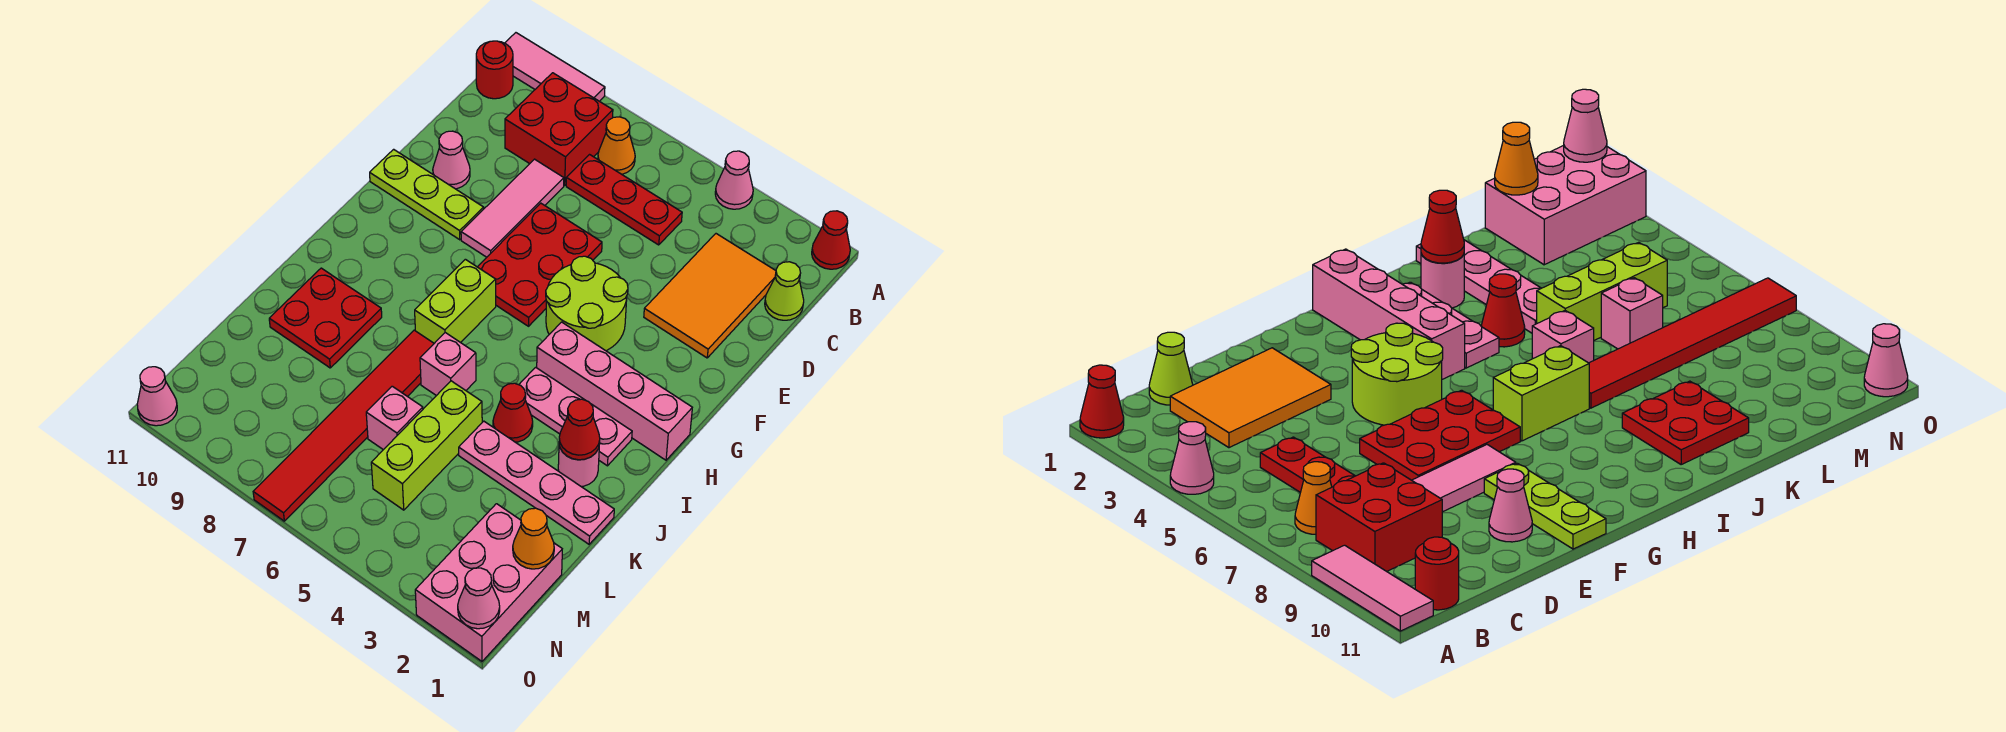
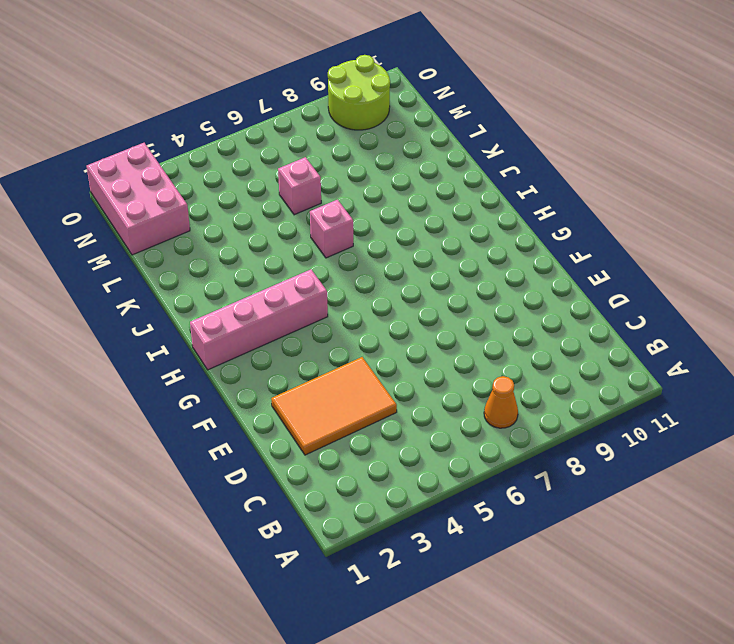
orange 2x3 tile [271,357,397,455] -> orange 2x3 tile turned to [644,234,776,358]
lime 2x2 round brick [328,55,390,130] -> lime 2x2 round brick moved to [546,256,628,351]
none -> red 1x1 cone [812,211,850,269]
none -> pink 1x1 cone [715,151,753,209]
none -> pink 1x3 tile [505,33,605,101]
none -> red 2x2 brick [505,73,613,185]

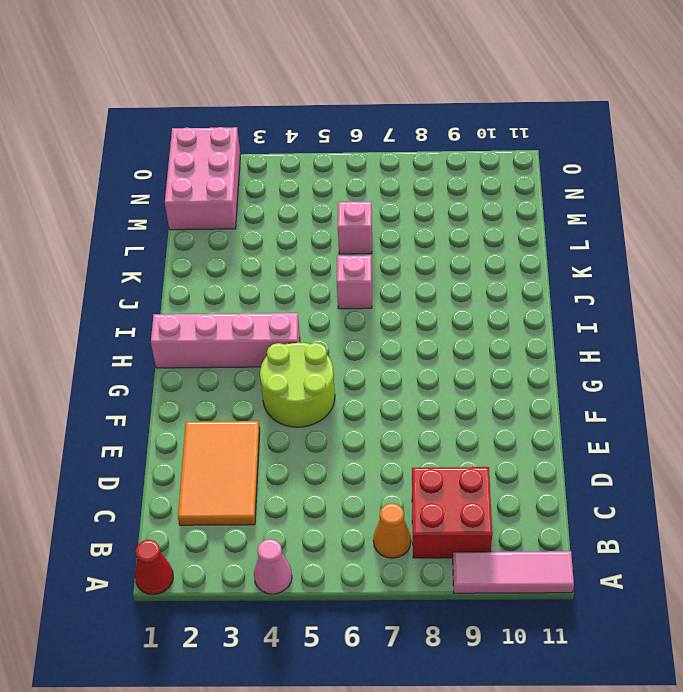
none -> red 1x1 round brick [476,41,513,99]
none -> lime 1x1 cone [765,262,804,320]
none -> red 1x3 plate [566,155,682,245]
none -> pink 1x3 tile [461,159,564,257]

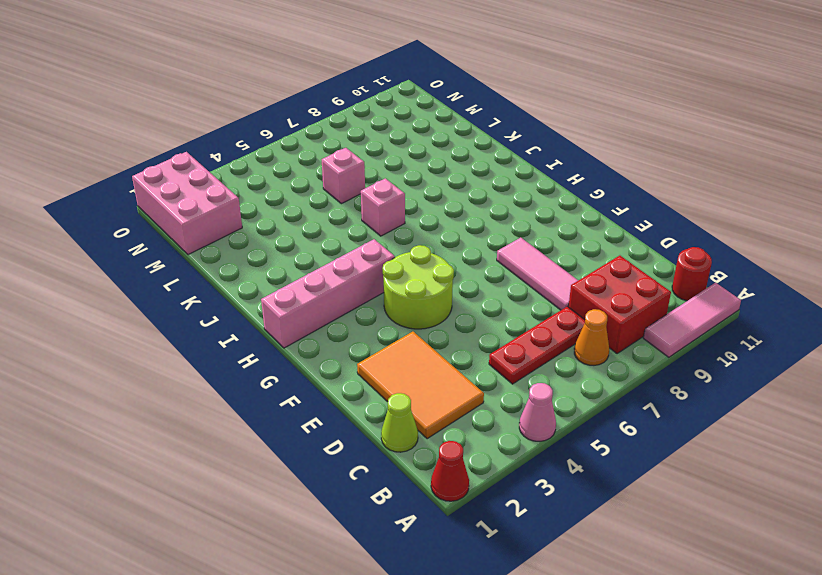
none -> red 2x3 plate [478,203,602,326]
none -> pink 1x1 cone [433,131,470,189]
none -> lime 1x3 plate [370,149,484,240]
none -> lime 1x2 brick [415,259,496,343]

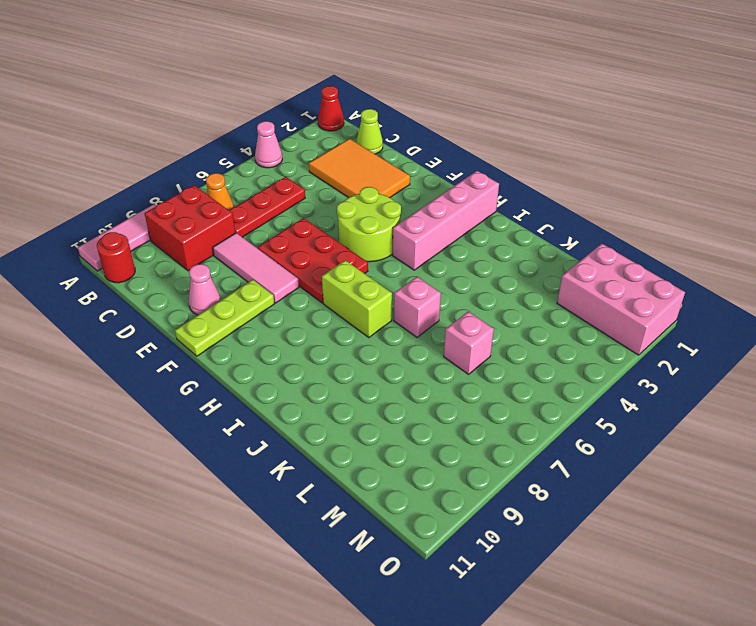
none -> pink 1x3 plate [519,367,632,466]
none -> pink 1x1 round brick [558,445,599,486]
none -> red 1x1 cone [493,383,533,442]
none -> red 1x6 tile [253,330,434,521]

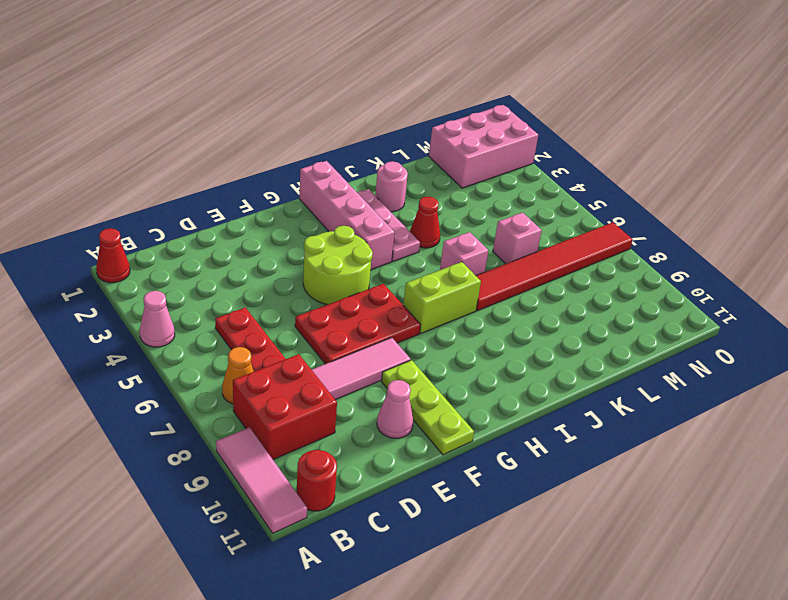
none -> lime 1x1 cone [765,262,804,320]
none -> orange 2x3 tile [644,234,776,358]
none -> red 2x2 plate [269,268,382,368]
none -> pink 1x4 plate [459,421,614,544]

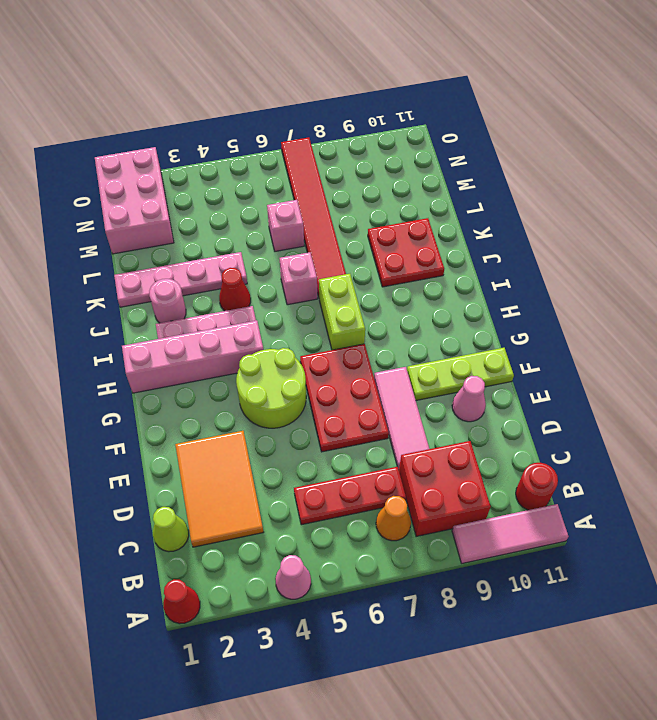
none -> lime 1x3 brick [371,381,482,510]
none -> pink 1x1 cone [137,367,177,426]
none -> red 1x1 cone [559,399,600,460]
none -> orange 1x1 cone [513,508,554,569]

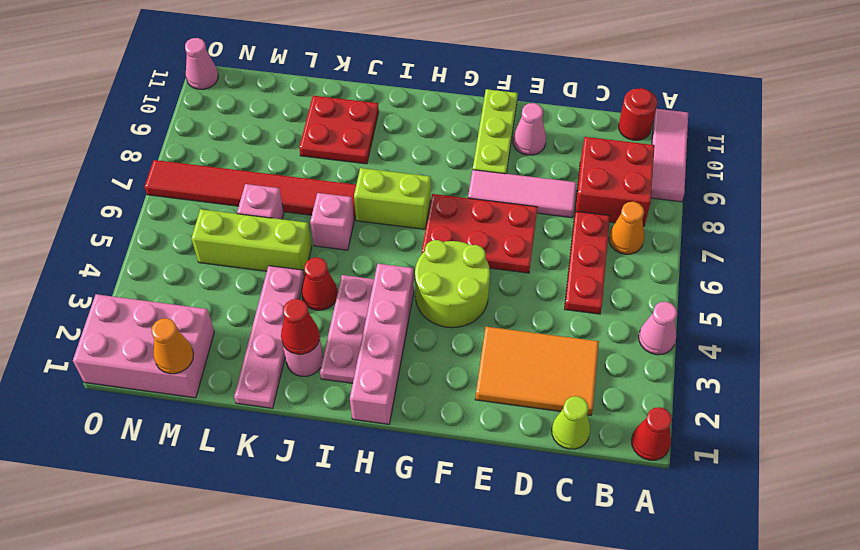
none -> pink 1x1 cone [458,568,500,629]

